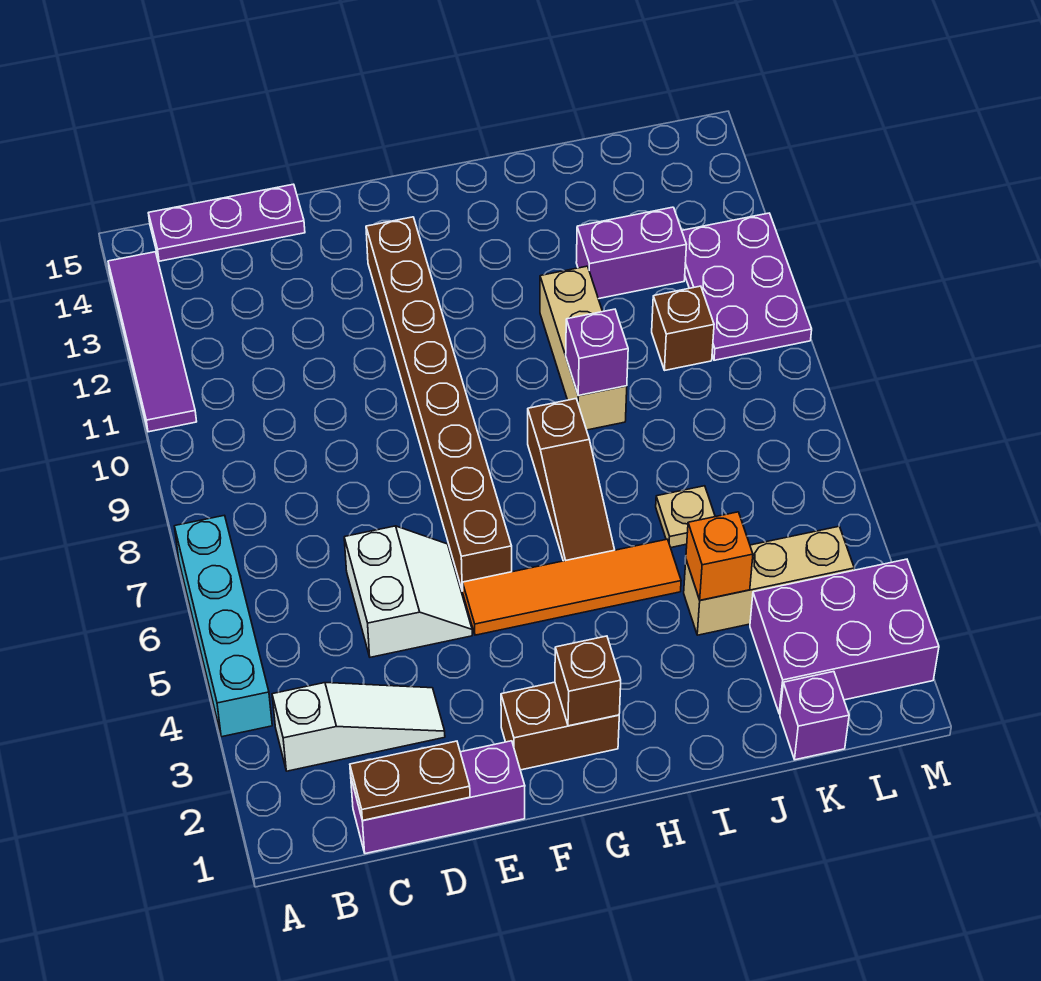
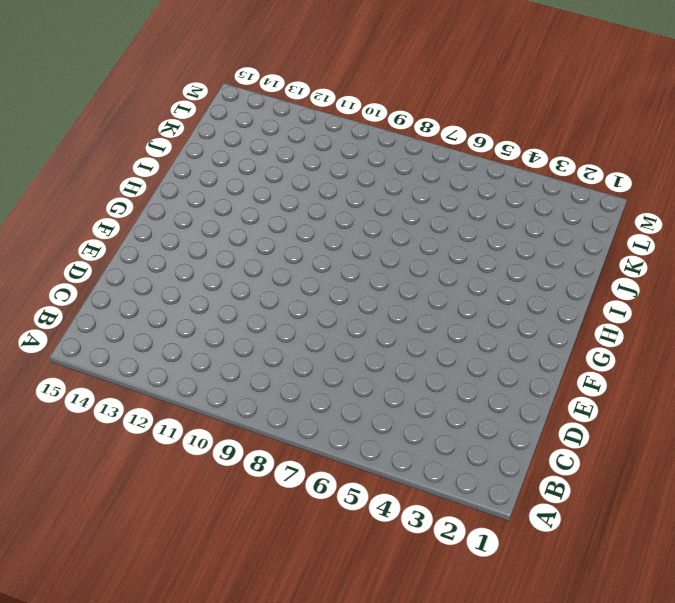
none -> cyan 1x4 brick [174,515,272,737]
none -> purple 1x4 tile [108,252,197,432]
none -> white 1x3 slope [272,683,445,771]

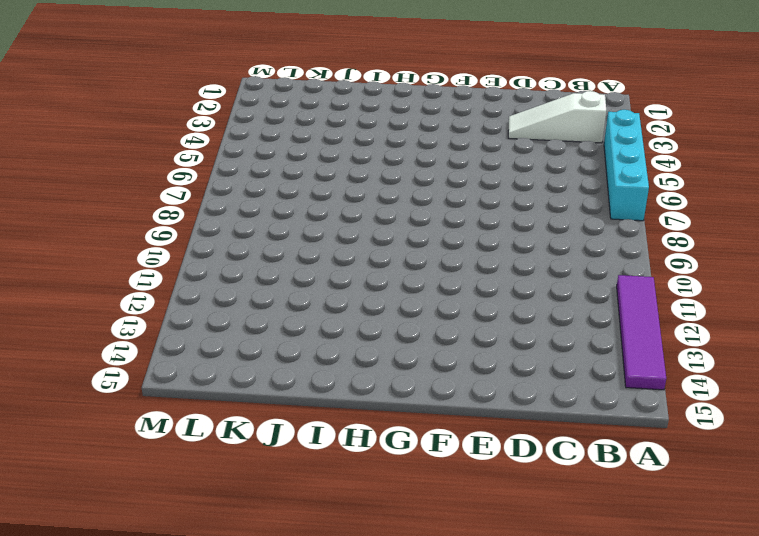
none -> purple 1x3 plate [149,184,305,261]
none -> purple 1x3 brick [351,741,525,854]
none -> white 2x2 slope [344,526,472,657]

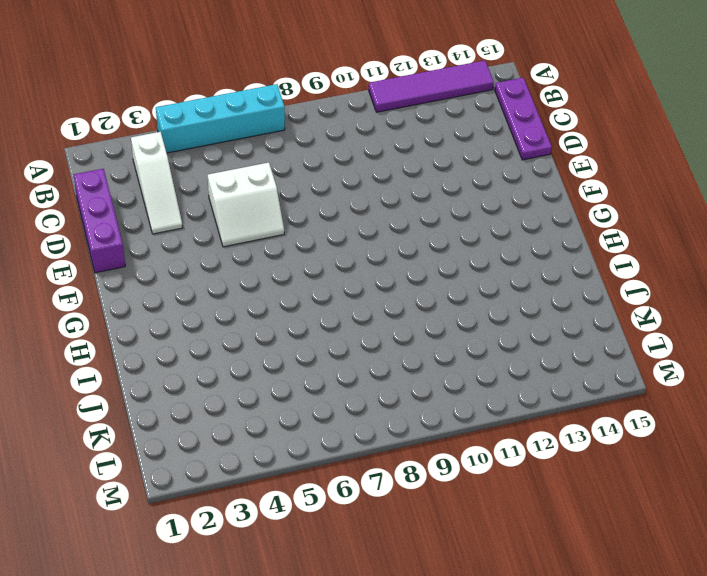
none -> brown 1x2 brick [501,682,619,770]
none -> orange 1x4 tile [463,539,681,635]
none -> brown 1x8 brick [366,217,512,591]

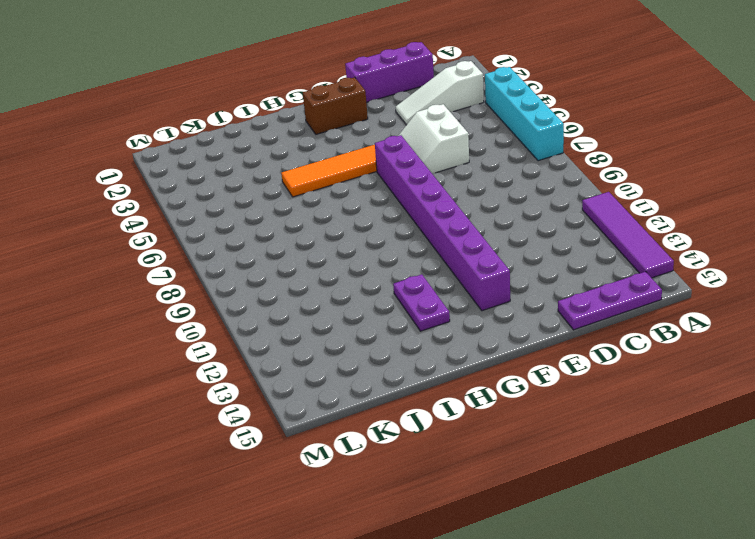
purple 1x8 brick [375,135,510,311] -> brown 1x8 brick [366,217,512,591]
purple 1x2 plate [393,274,450,331] -> none
none -> brown 1x3 slope [528,399,615,561]
none -> tan 1x3 brick [540,266,627,430]
none -> tan 1x3 brick [684,526,854,635]

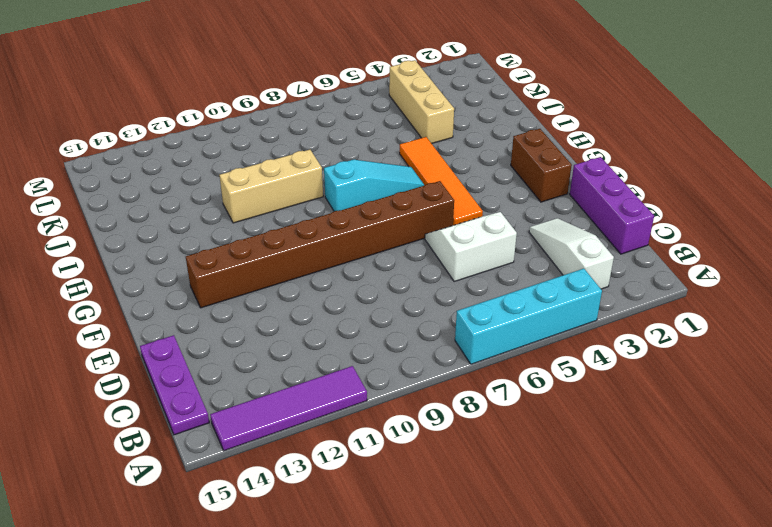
cyan 1x3 slope [324,160,424,211] -> brown 1x3 slope [528,399,615,561]
none -> tan 1x1 plate [656,486,715,548]
none -> purple 1x2 brick [576,207,686,299]
none -> purple 1x1 brick [780,671,849,760]

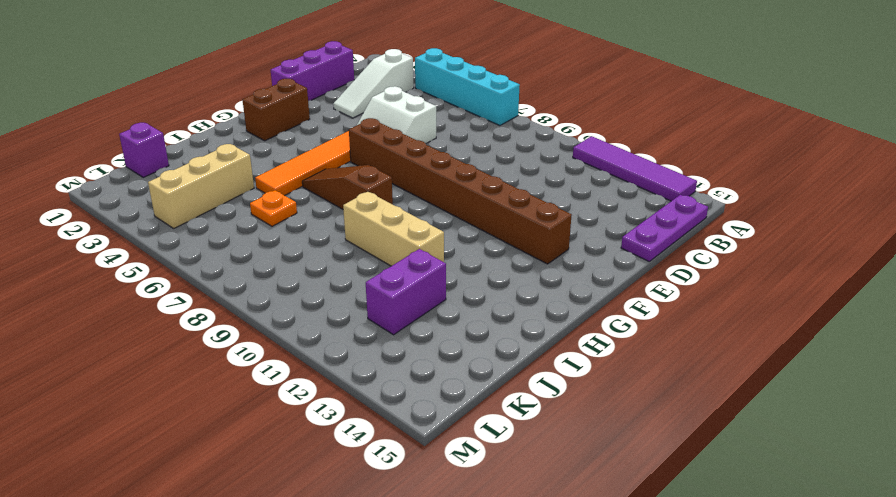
orange 1x1 plate [250,190,297,226] -> tan 1x1 plate [656,486,715,548]
none -> purple 2x3 brick [750,559,939,714]
none -> brown 1x1 brick [652,286,714,370]
none -> purple 2x3 plate [682,213,812,360]

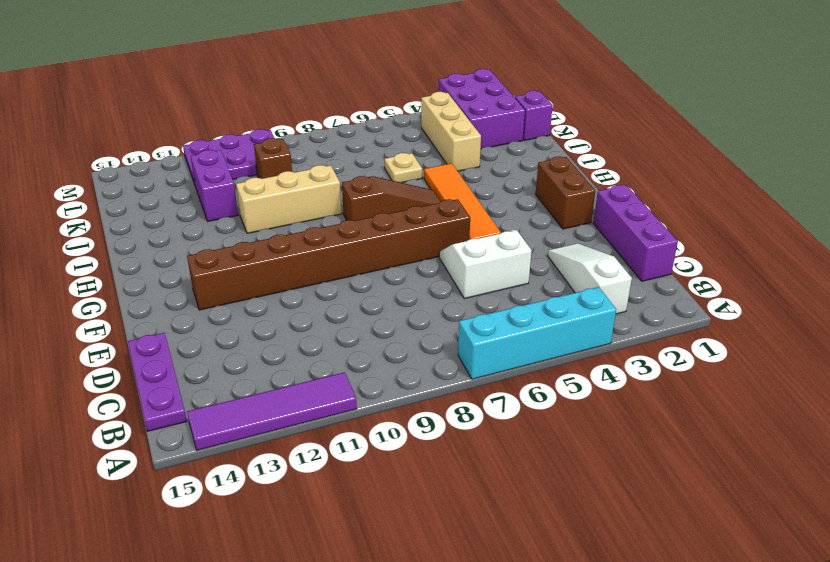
none -> brown 1x2 plate [350,741,470,821]
none -> brown 1x1 brick [555,636,621,726]
none -> purple 1x1 brick [566,309,628,396]

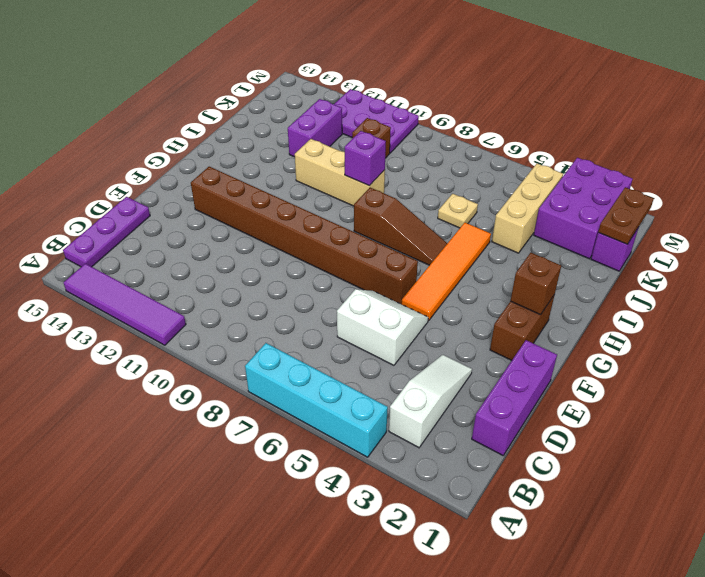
brown 1x2 plate [598,187,654,244] -> brown 1x2 plate moved to [350,741,470,821]
none -> orange 1x1 brick [686,512,753,600]

